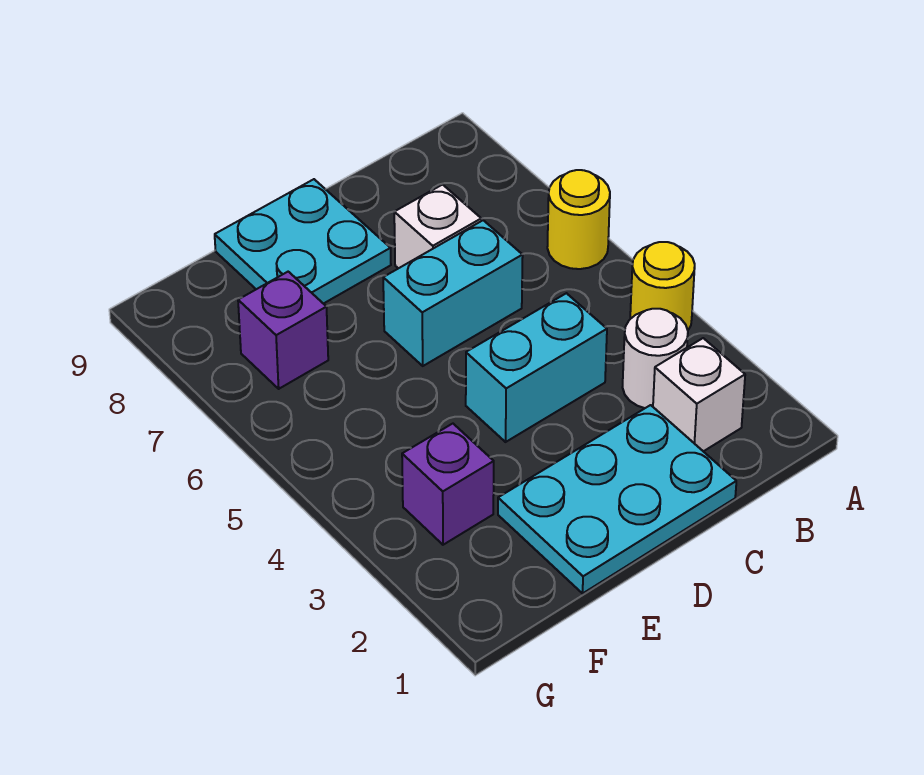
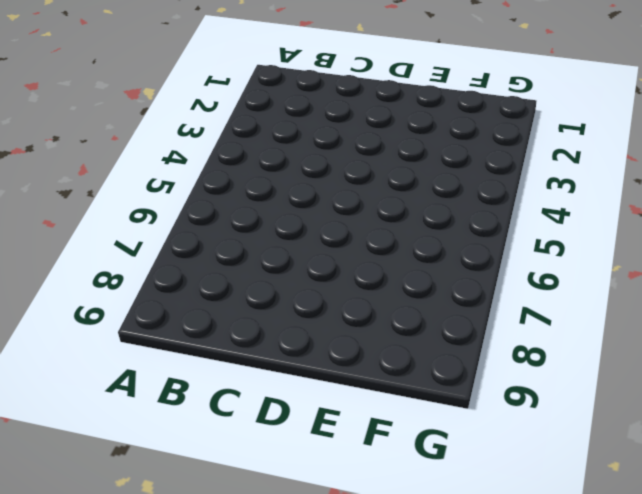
none -> yellow 1x1 round brick [630,242,695,330]
none -> yellow 1x1 round brick [547,170,610,269]

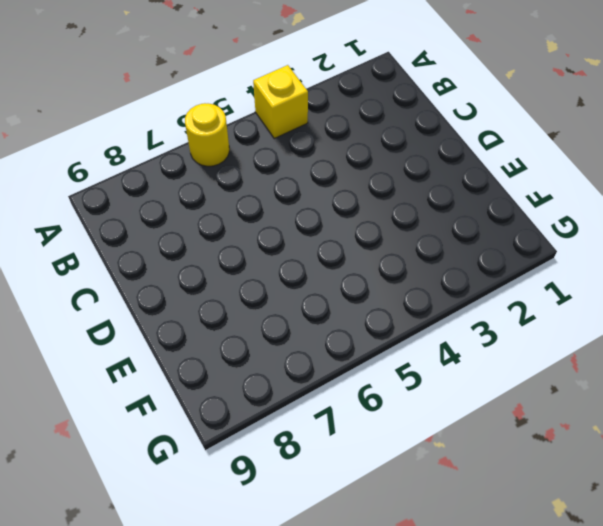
yellow 1x1 brick [253,65,308,138] -> yellow 1x1 round brick [630,242,695,330]
none -> white 1x1 brick [653,338,745,451]
none -> white 1x1 round brick [622,309,688,408]

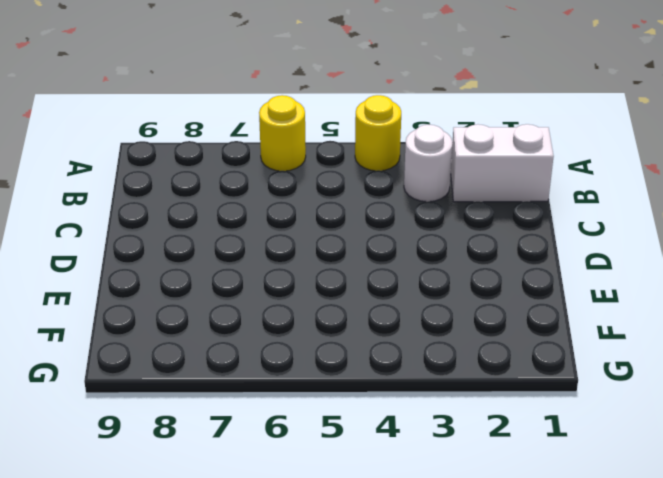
white 1x2 brick [451,124,554,202] -> white 1x1 brick [653,338,745,451]
none -> cyan 2x3 plate [498,405,736,593]
none -> cyan 1x2 brick [466,293,607,442]

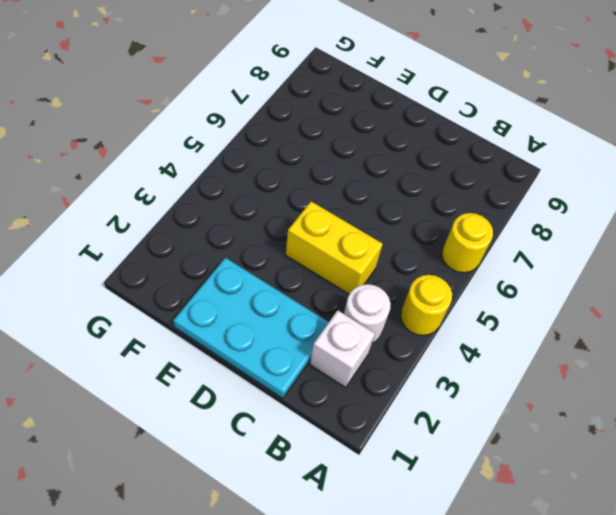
yellow 1x2 brick [286,201,383,294] -> cyan 1x2 brick [466,293,607,442]
none -> cyan 1x2 brick [383,220,523,366]
none -> white 1x1 brick [394,185,481,268]

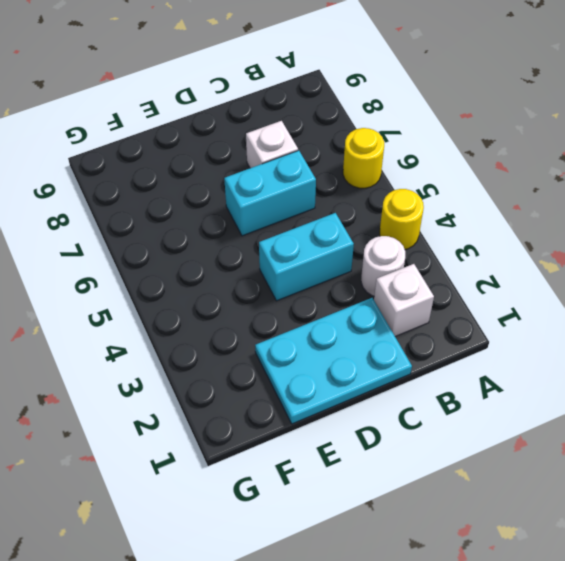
none -> cyan 2x2 plate [215,179,391,304]
none -> purple 1x1 brick [402,424,494,545]

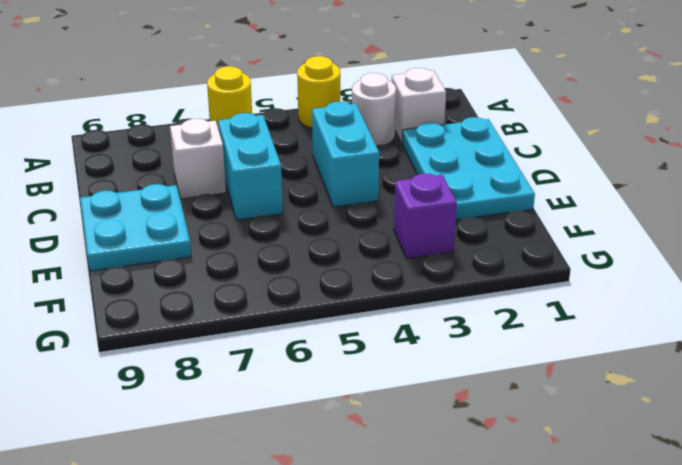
none -> purple 1x1 brick [238,272,328,389]

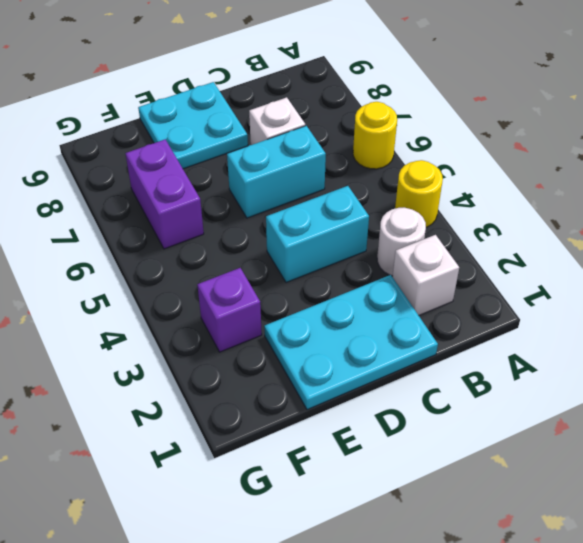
purple 1x2 brick [125,139,204,249] -> purple 1x1 brick [238,272,328,389]

